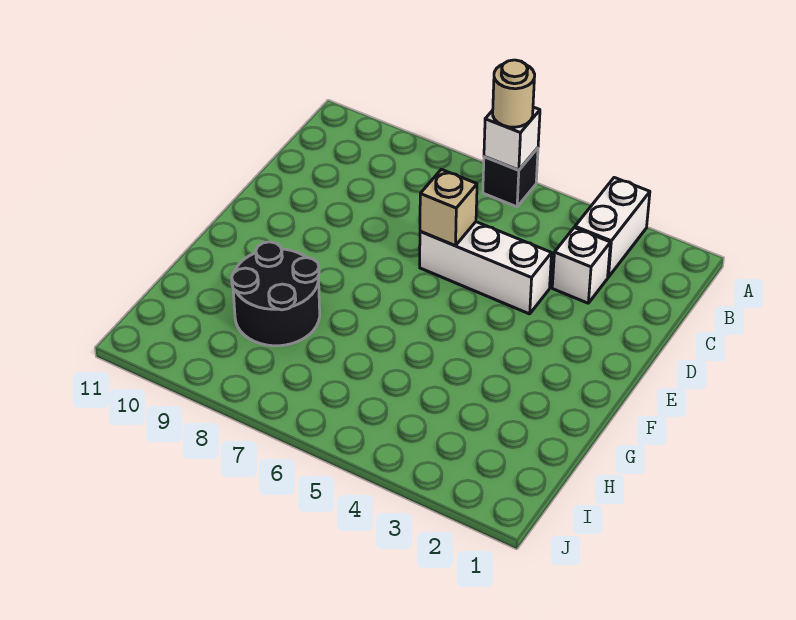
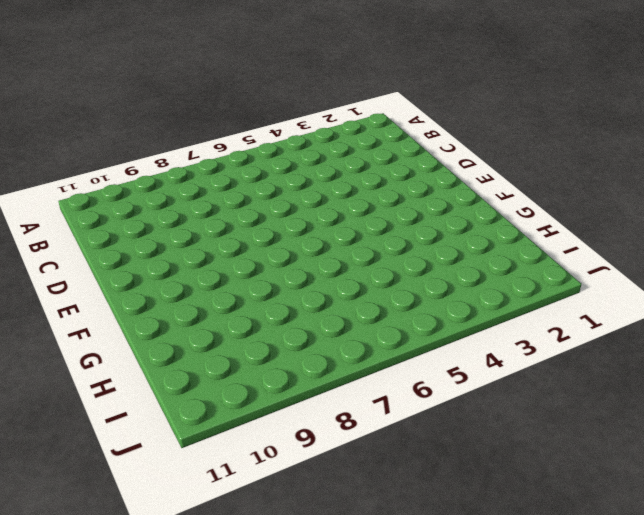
none -> white 1x2 brick [575,178,650,277]
none -> black 1x1 brick [483,148,538,207]

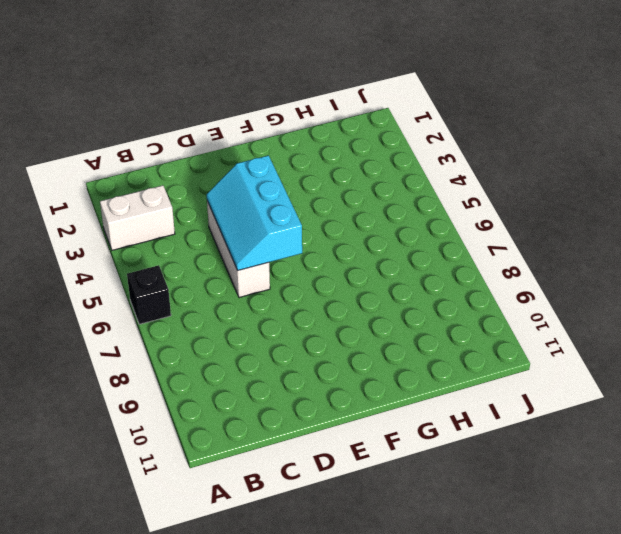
cyan 2x3 slope [207,156,302,270] -> tan 1x1 brick [420,169,477,246]
none -> white 1x1 brick [552,228,610,303]
none -> black 2x2 round brick [232,242,320,346]

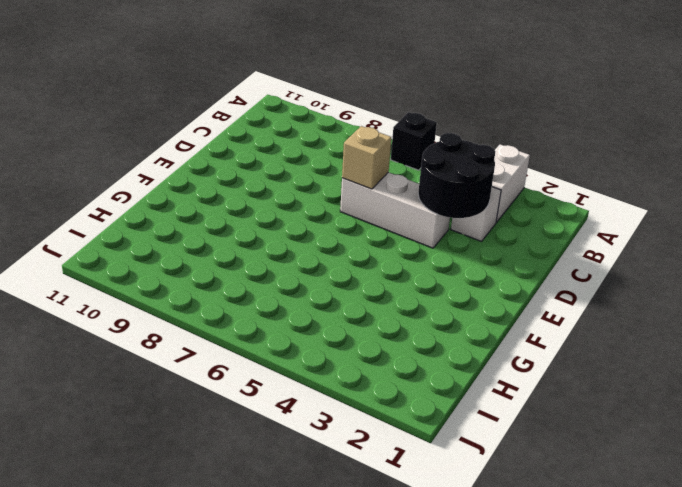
black 2x2 round brick [418,133,495,218] -> black 2x2 round brick moved to [232,242,320,346]
none -> white 1x1 brick [484,107,540,170]
none -> tan 1x1 round brick [493,60,535,127]

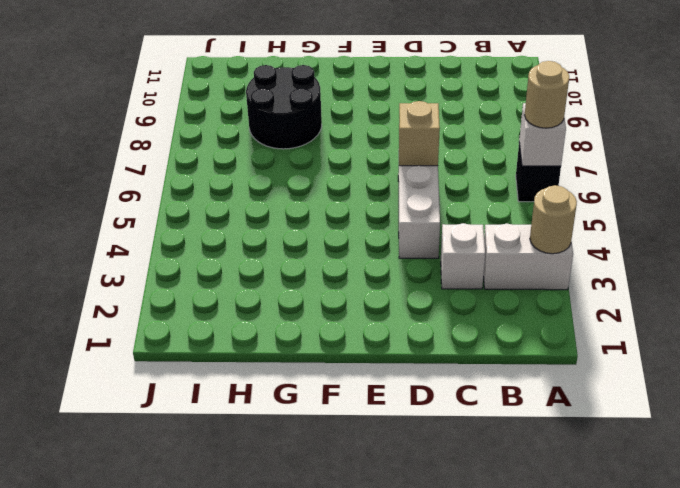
tan 1x1 round brick [530,185,577,254] -> none

